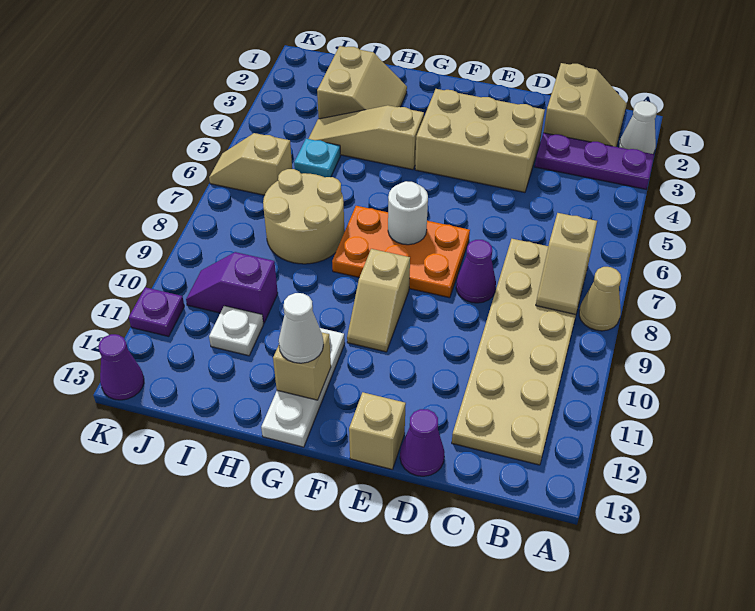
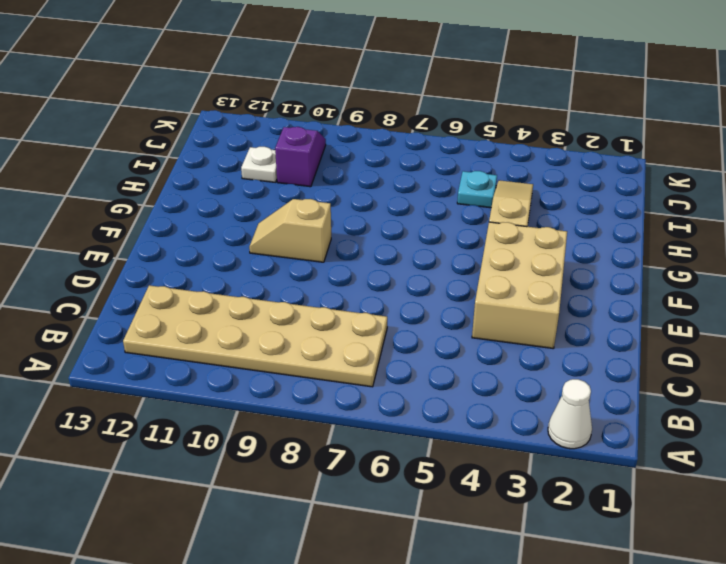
none -> purple 1x3 plate [535,133,654,189]
none -> tan 1x1 cone [579,267,621,331]
none -> tan 2x2 slope [544,63,627,147]

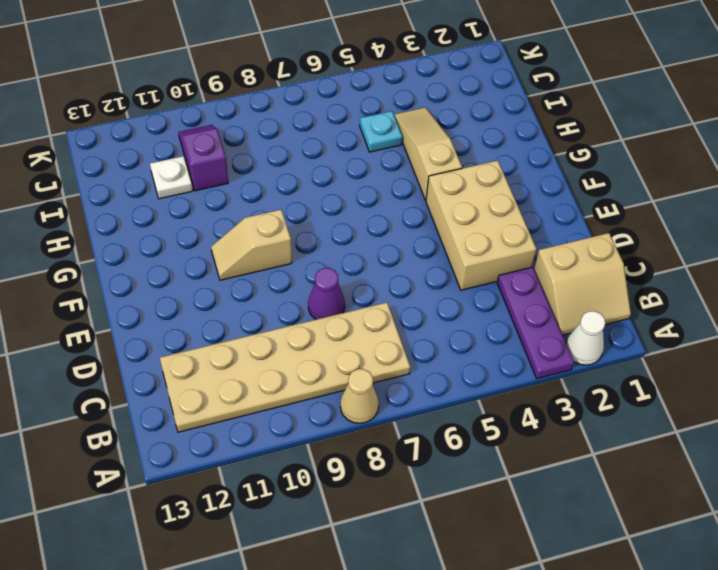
none -> purple 1x1 cone [400,409,444,476]
none -> orange 2x3 plate [332,206,470,298]
none -> tan 1x1 brick [349,392,406,469]

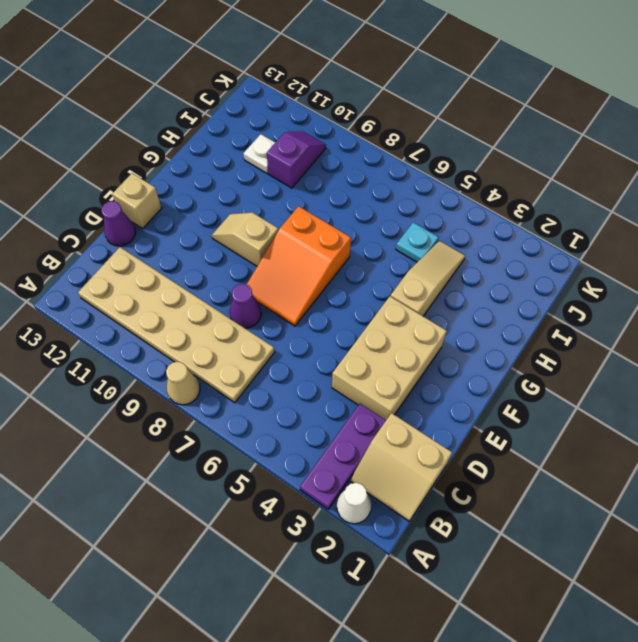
orange 2x3 slope [246,206,351,326] -> orange 2x3 plate [332,206,470,298]
none -> white 1x3 plate [261,328,345,447]
none -> tan 2x2 slope [317,46,407,119]
none -> tan 2x2 round brick [263,169,344,264]

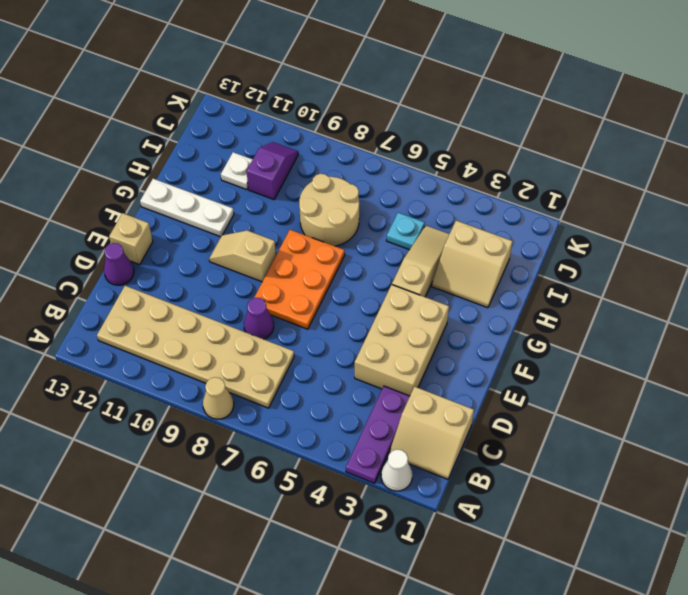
none -> tan 1x2 slope [209,133,292,195]
none -> purple 1x1 plate [129,287,184,337]
none -> purple 1x1 cone [98,334,144,400]

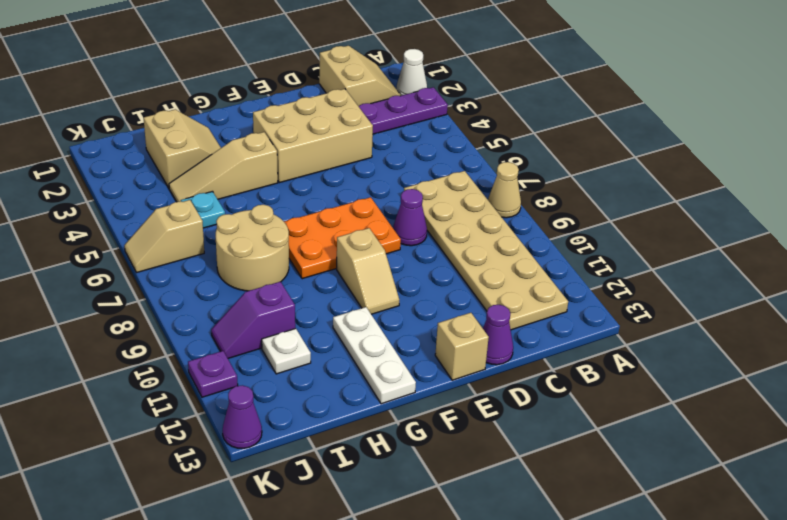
none -> tan 1x2 slope [536,213,597,315]
none -> white 1x1 round brick [388,181,428,245]
none -> tan 1x1 brick [273,333,331,400]

